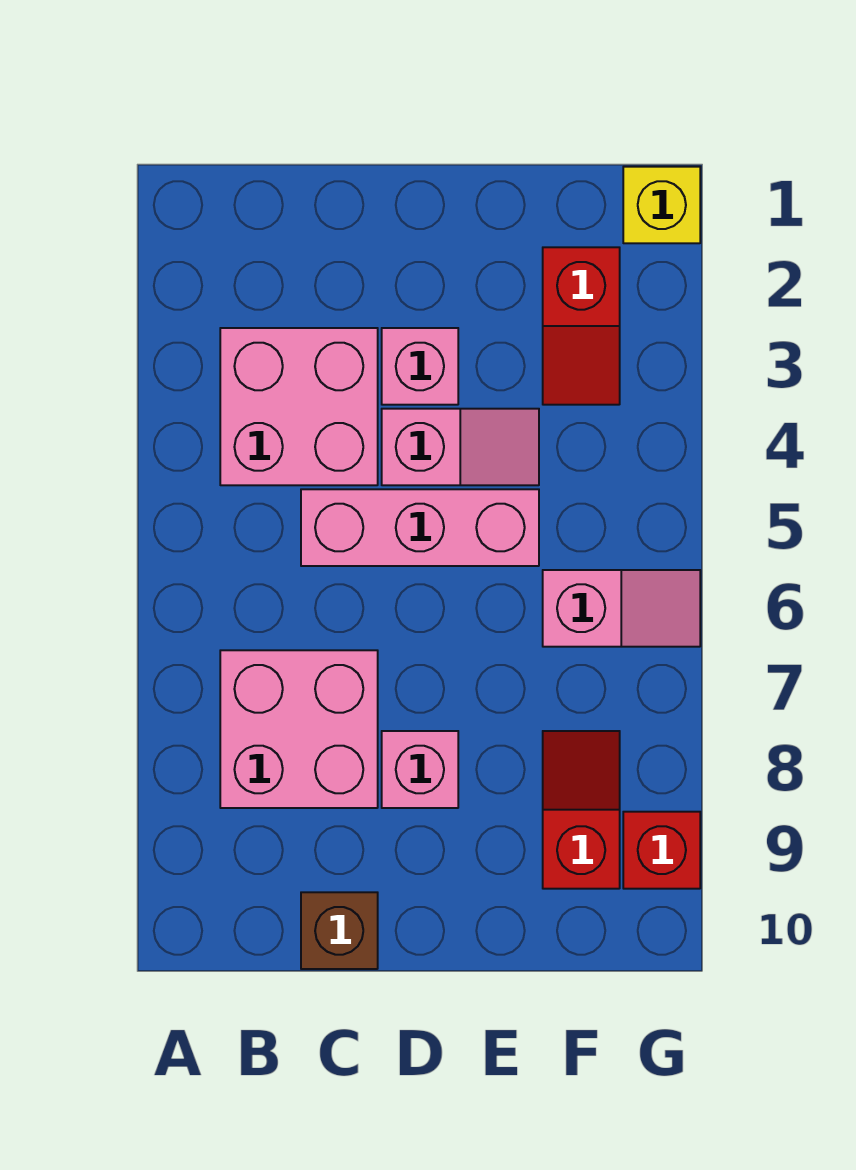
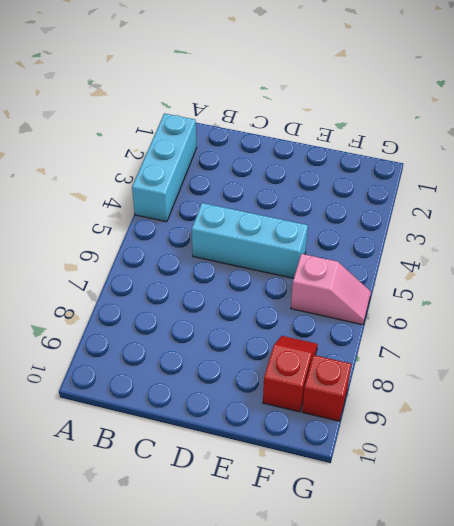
cyan 1x3 brick [132,113,196,222] -> none
cyan 1x3 brick [192,203,308,278] -> pink 1x3 brick [301,489,539,566]
none -> pink 2x2 brick [220,328,378,485]
none -> pink 2x2 brick [220,650,378,808]
none -> brown 1x1 brick [301,892,378,969]

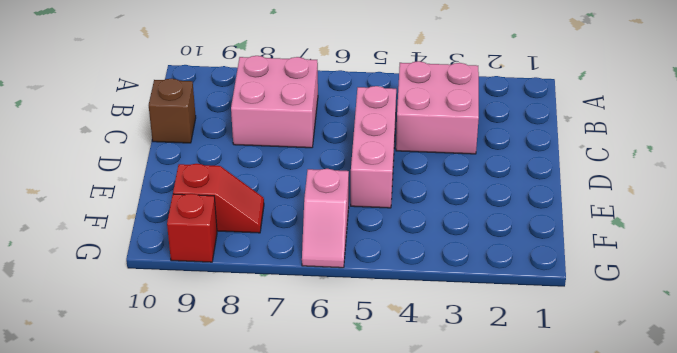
none -> pink 1x1 brick [382,328,458,405]
none -> pink 1x2 slope [382,409,539,485]
none -> pink 1x1 brick [382,731,458,808]

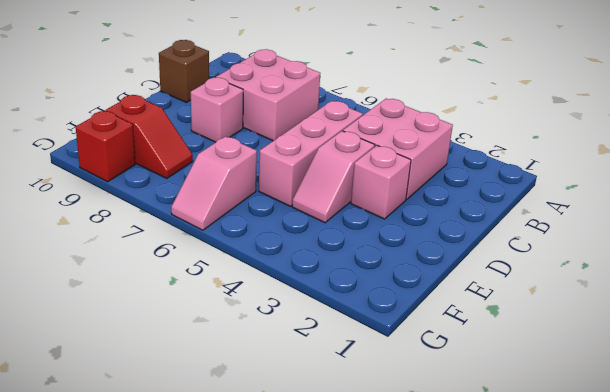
none -> red 1x2 slope [543,247,620,405]
none -> yellow 1x1 brick [623,167,700,243]

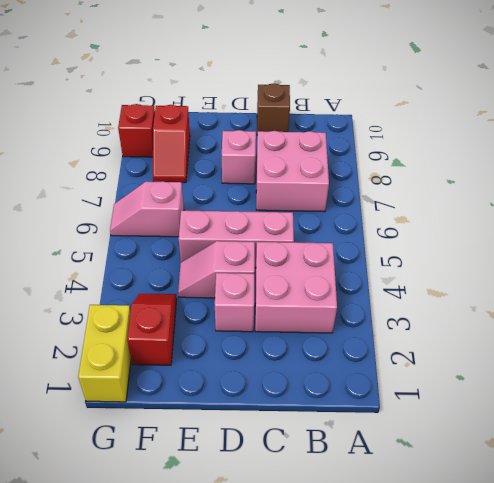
yellow 1x2 brick [78,305,131,402] -> yellow 1x1 brick [623,167,700,243]

